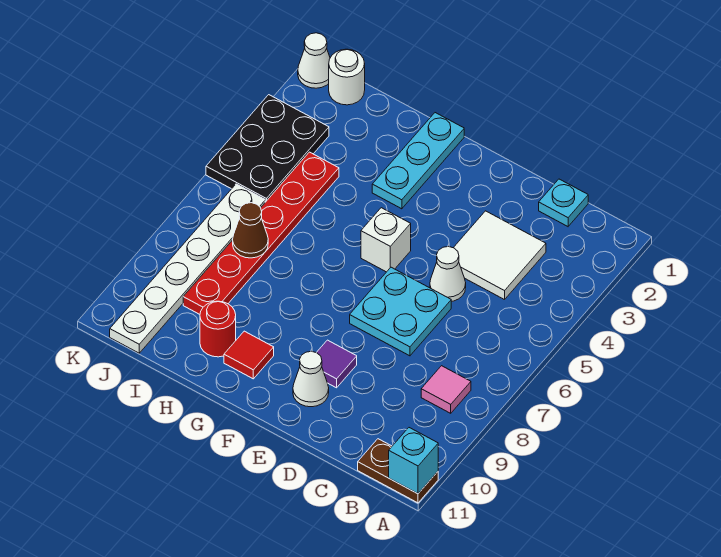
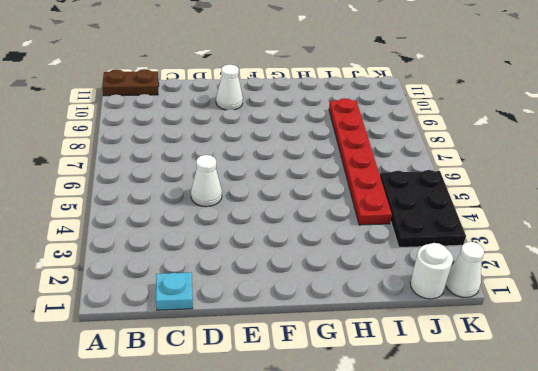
none -> pink 1x1 tile [421,366,471,413]
none -> white 2x2 tile [453,211,546,300]
none -> cyan 2x2 plate [350,267,451,356]

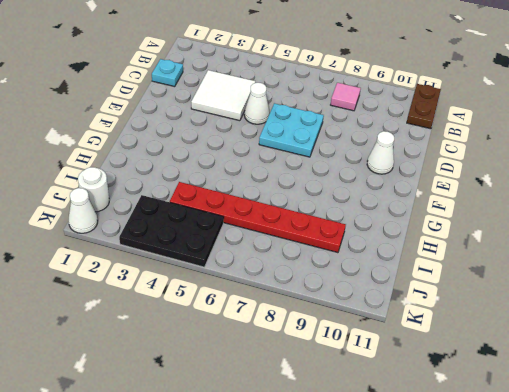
none -> purple 1x1 tile [316,340,357,388]
none -> white 1x1 brick [361,208,411,272]
none -> cyan 1x3 plate [372,113,464,209]

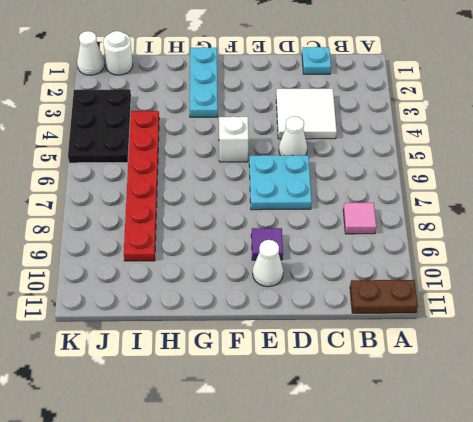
none -> red 1x1 tile [224,331,274,379]
none -> red 1x1 round brick [200,301,236,357]
none -> white 1x6 plate [110,184,265,353]

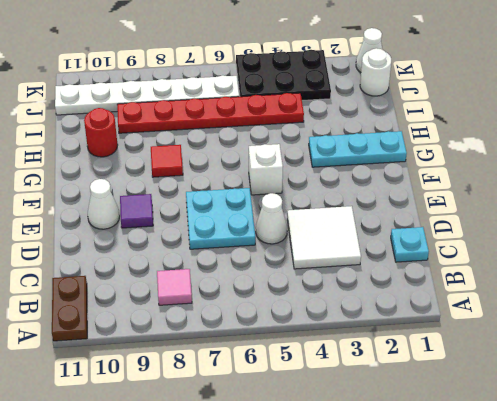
red 1x1 tile [151,145,183,177] -> red 1x1 tile moved to [224,331,274,379]
none -> cyan 1x1 brick [389,428,438,494]
none -> brown 1x1 cone [233,203,268,258]

